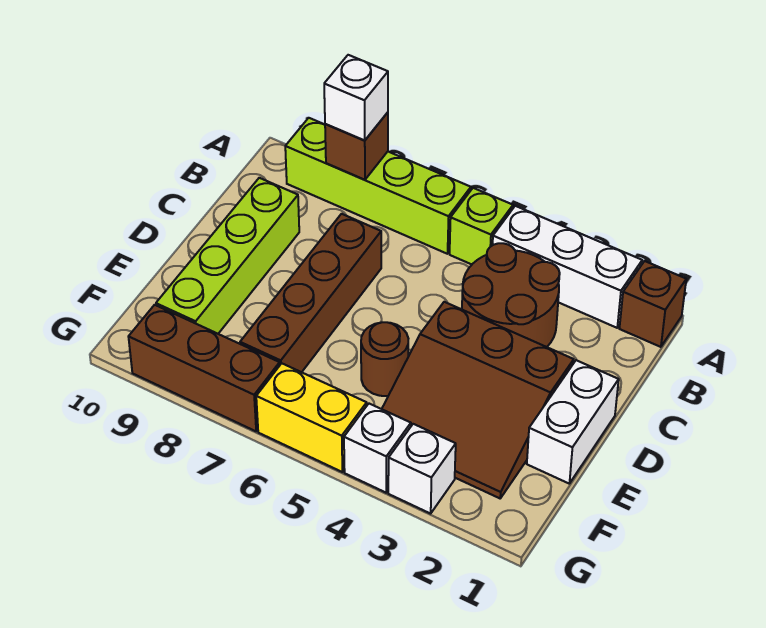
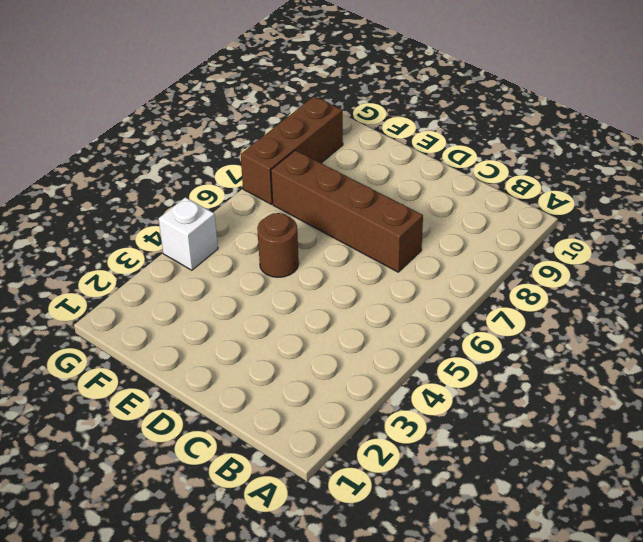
none -> brown 1x1 brick [619,261,686,347]
none -> white 1x3 brick [493,206,642,328]
none -> lime 1x1 brick [450,188,513,264]

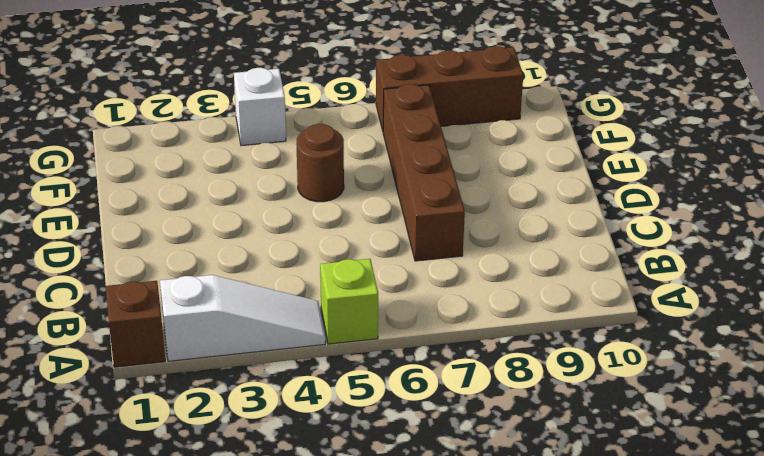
white 1x3 slope [160,275,325,361] -> white 1x3 brick [493,206,642,328]
none -> lime 1x4 brick [285,118,471,254]
none -> brown 2x2 round brick [462,243,560,347]
none -> lime 1x4 brick [156,178,299,334]

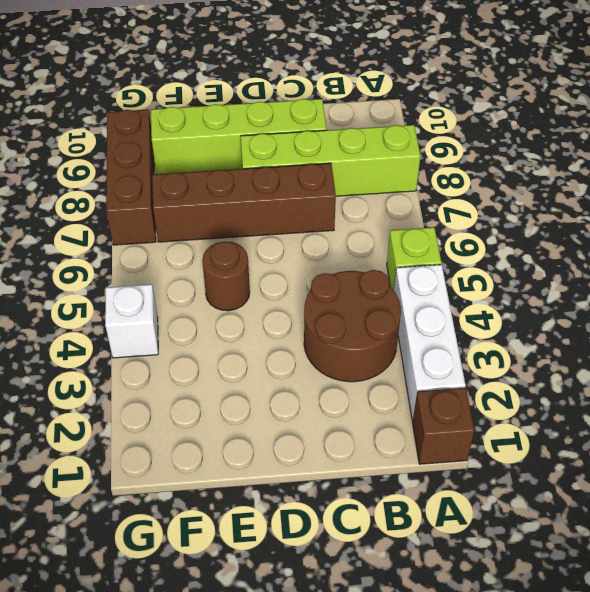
lime 1x4 brick [241,125,421,196] -> lime 1x4 brick turned to [285,118,471,254]
none -> white 1x2 brick [527,360,619,483]
none -> brown 3x3 slope [382,302,574,498]
none -> white 1x1 brick [388,424,456,514]

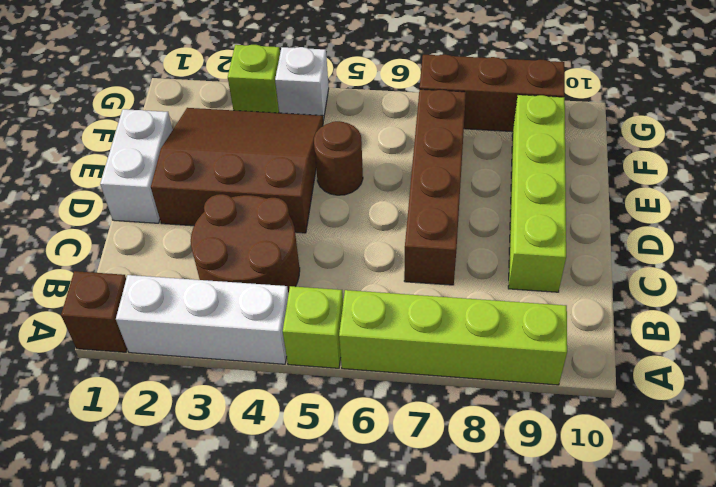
lime 1x1 brick [228,45,280,113] -> white 1x1 brick [388,424,456,514]
none -> yellow 1x2 brick [256,363,367,472]
none -> brown 1x1 brick [325,112,388,180]
none -> white 1x1 brick [324,55,388,140]

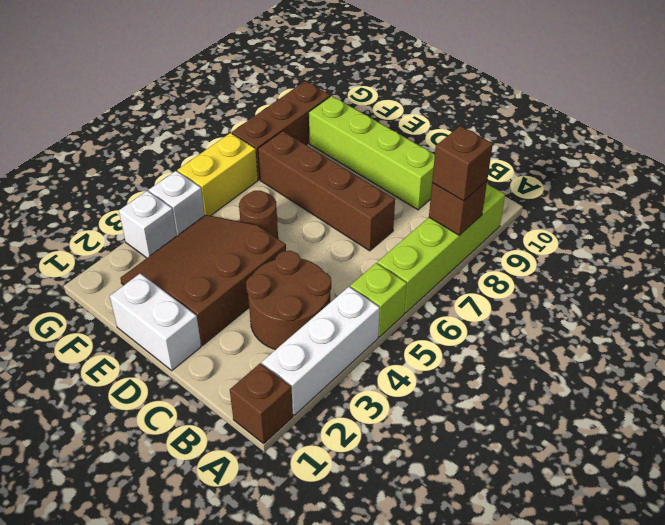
brown 1x1 brick [432,126,493,201] -> white 1x1 brick [324,55,388,140]

